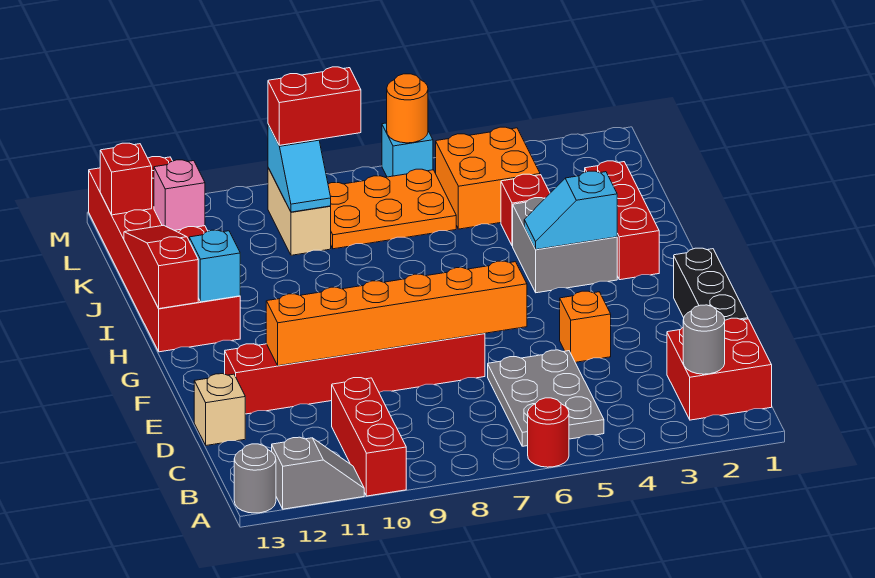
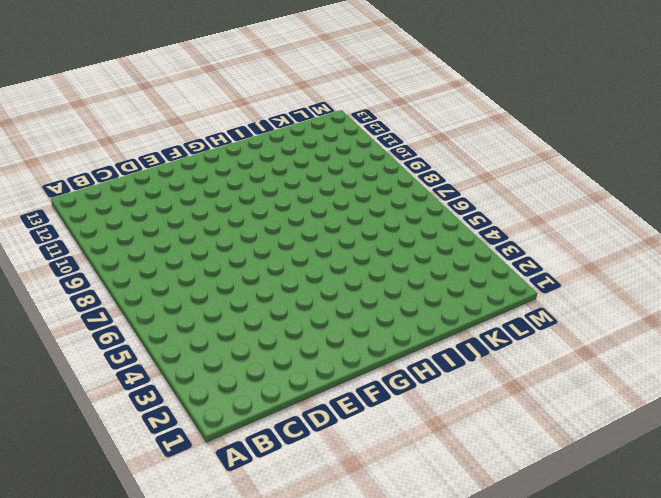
none -> red 1x1 round brick [528,398,569,467]
none -> red 1x3 brick [332,378,406,496]
none -> grey 1x2 slope [272,437,364,509]

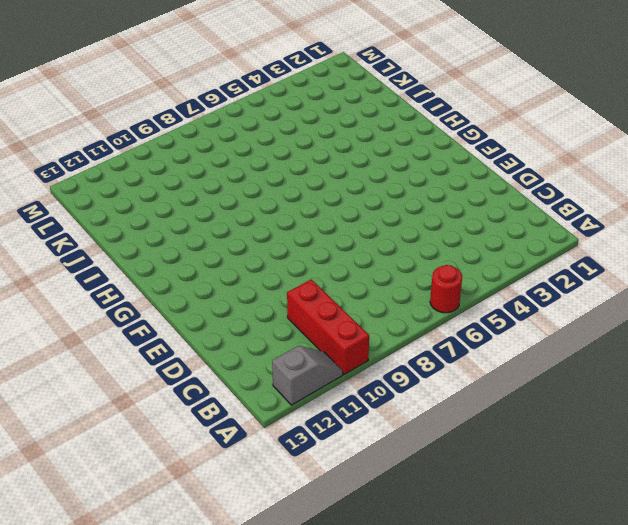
none -> grey 1x1 round brick [234,444,276,513]
none -> red 2x2 brick [667,318,772,420]
none -> grey 2x3 plate [488,350,604,446]

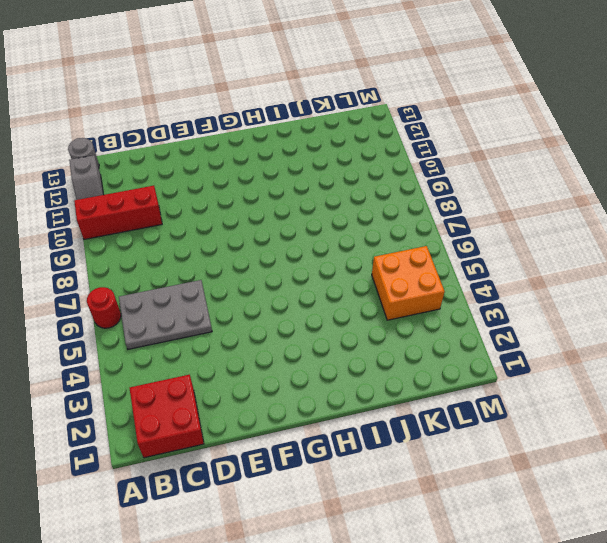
none -> black 1x3 brick [674,248,748,320]
none -> tan 1x1 brick [194,374,245,445]
none -> orange 1x1 brick [560,291,611,362]

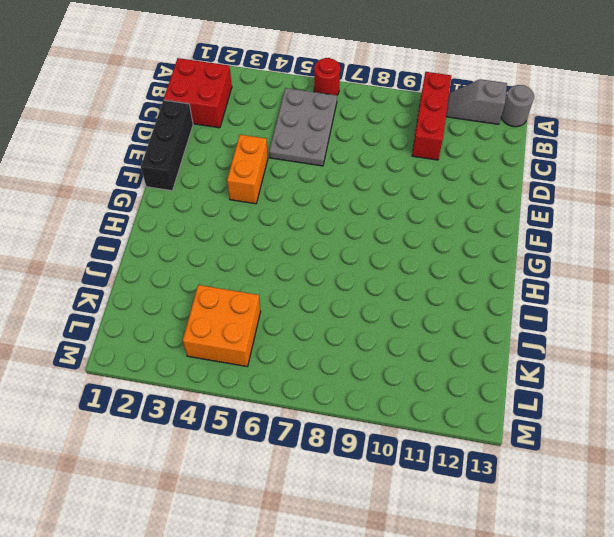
orange 1x2 brick [227,135,268,204] -> orange 1x1 brick [560,291,611,362]
none -> tan 1x1 brick [194,374,245,445]
none -> red 1x6 brick [225,333,485,414]
none -> red 1x3 brick [585,161,659,280]

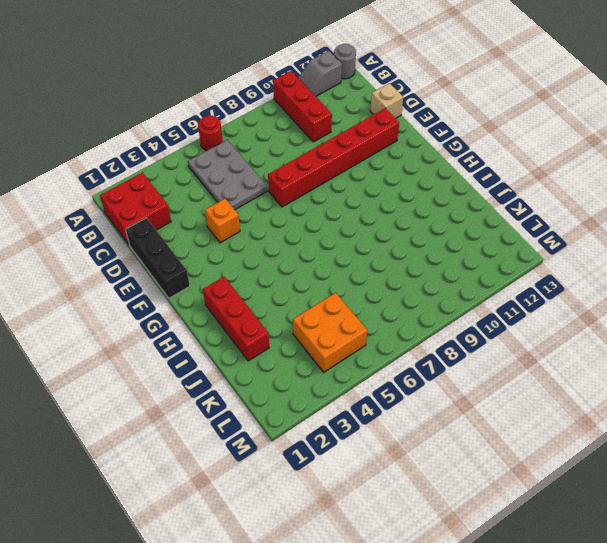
none -> grey 2x2 brick [513,198,617,293]
none -> red 2x6 brick [89,157,240,352]
none -> red 1x1 brick [501,174,550,246]

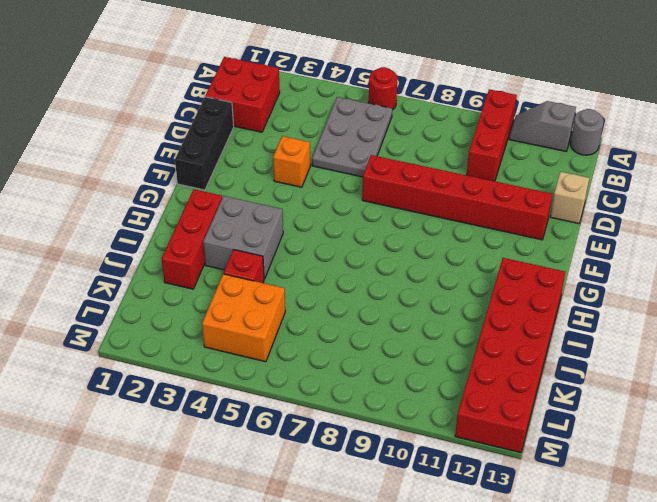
none -> orange 2x3 plate [328,169,456,249]
none -> tan 1x2 brick [268,168,331,255]
none -> cyan 1x1 brick [382,123,433,177]

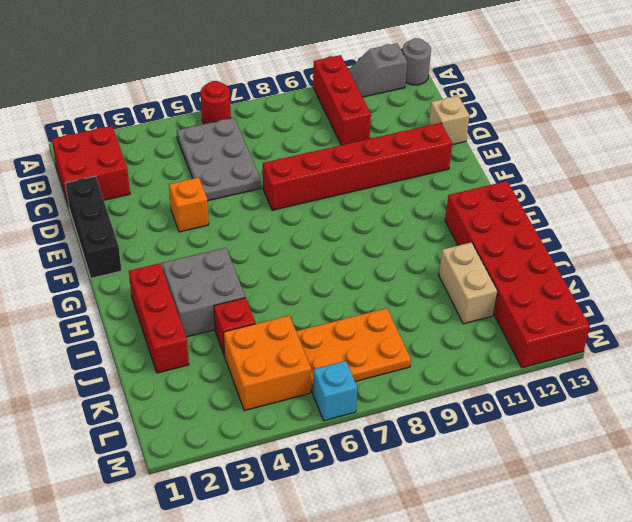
tan 1x2 brick [439,242,497,324] -> tan 1x2 brick moved to [268,168,331,255]
none -> grey 1x1 round brick [683,305,725,374]
none -> orange 1x6 brick [266,261,527,366]
none -> cyan 1x2 slope [524,171,617,249]

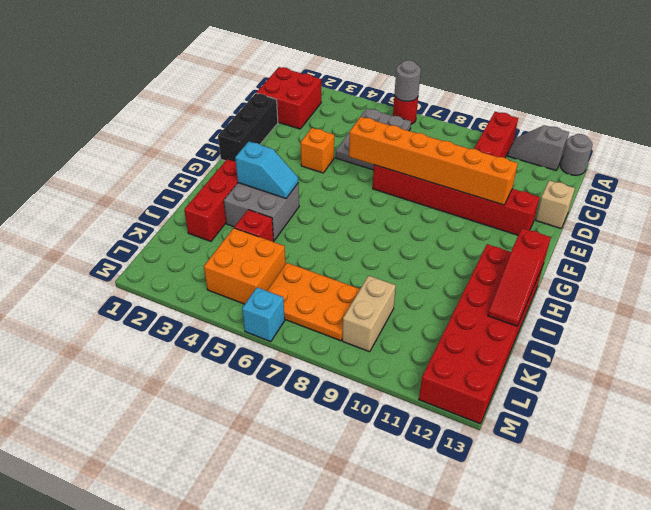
grey 1x1 round brick [395,60,421,102] -> grey 1x1 round brick moved to [683,305,725,374]
none -> cyan 1x1 brick [189,230,240,302]
none -> cyan 1x2 slope [268,125,331,212]
none -> pink 1x1 brick [154,160,205,230]

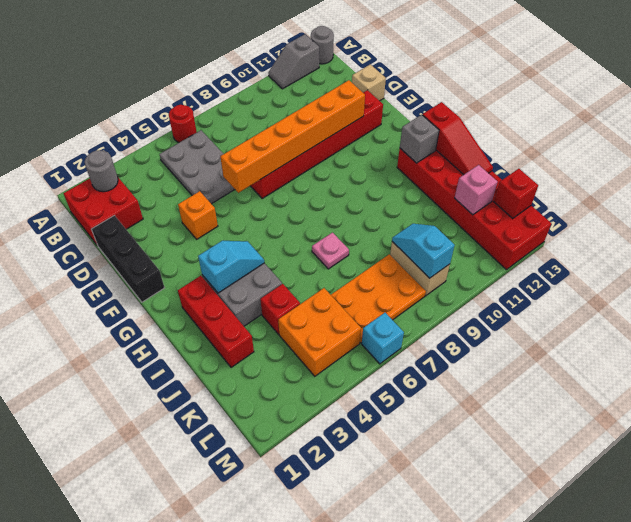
grey 1x1 brick [400,115,439,163] -> cyan 1x1 brick [189,230,240,302]
pink 1x1 plate [312,233,349,269] -> none
none -> red 1x3 brick [332,378,406,496]
none -> orange 1x1 round brick [387,74,428,143]
none -> red 1x2 brick [268,67,361,145]

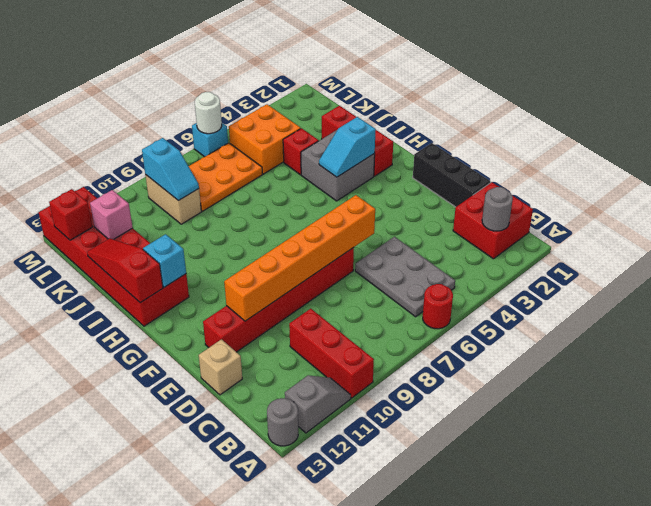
white 1x1 round brick [195,92,222,134] -> orange 1x1 round brick [387,74,428,143]
none -> orange 1x1 brick [560,291,611,362]
none -> red 1x2 brick [268,67,361,145]

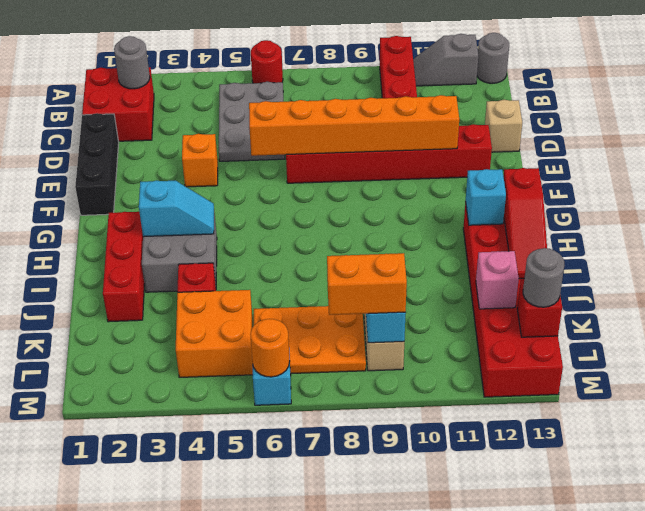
orange 1x2 brick [327,253,407,315] -> red 1x2 brick [268,67,361,145]
grey 1x1 round brick [523,248,564,307] -> none

